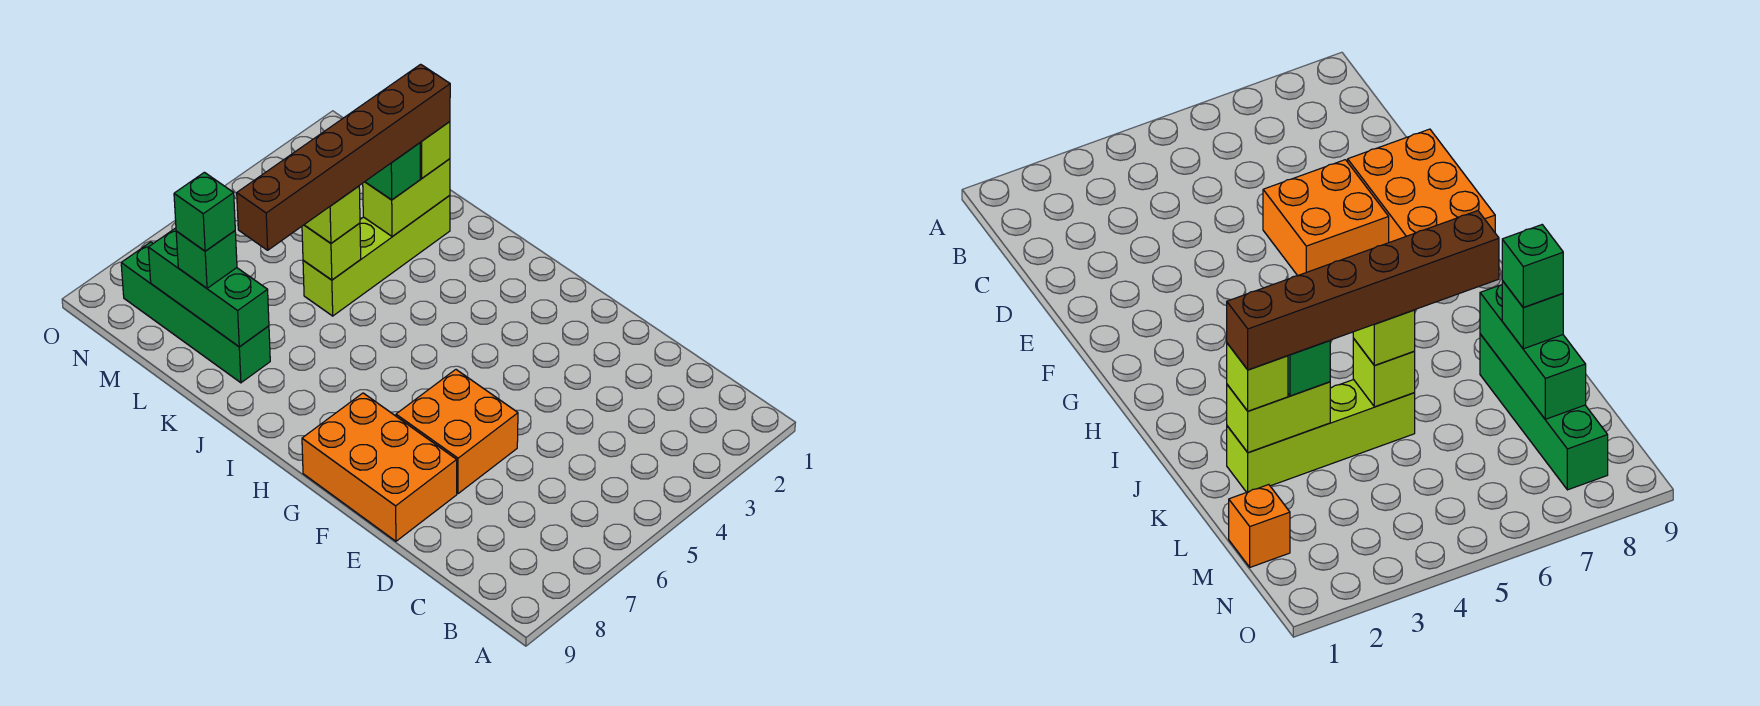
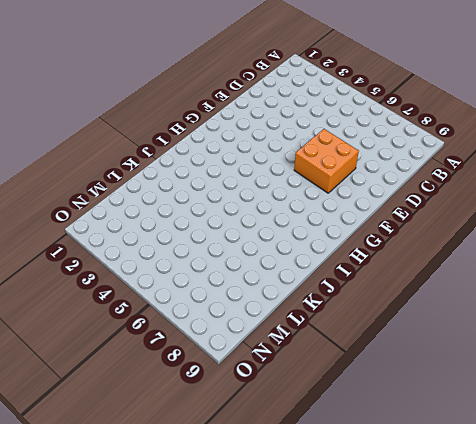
none -> orange 2x3 brick [302,393,457,541]
none -> lime 1x4 brick [303,195,450,316]
none -> green 1x4 brick [121,242,270,383]

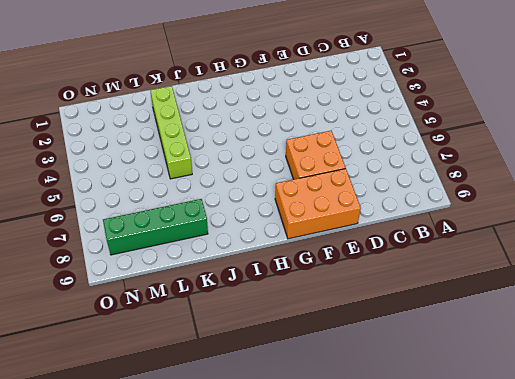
none -> orange 1x1 brick [1229,485,1290,567]
none -> lime 1x2 brick [363,159,450,236]
none -> lime 1x1 brick [302,223,361,280]

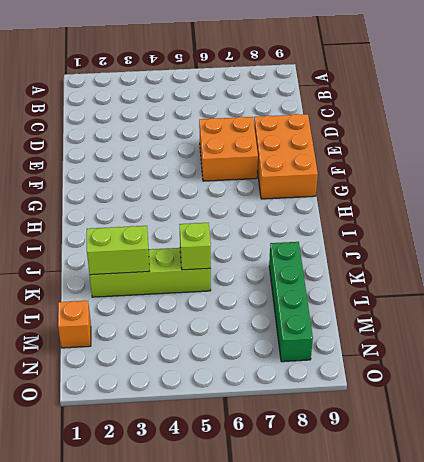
none -> green 1x3 brick [148,228,269,347]
none -> lime 1x1 brick [420,122,450,178]
none -> green 1x1 brick [365,143,420,200]

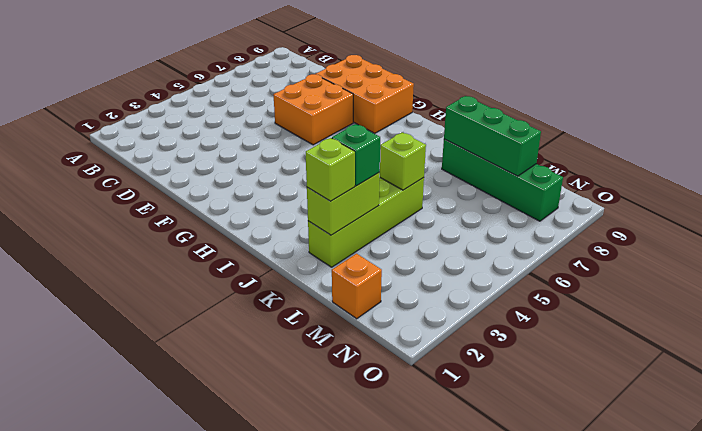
none -> lime 1x1 brick [304,186,360,243]
none -> green 1x1 brick [176,231,237,288]
none -> brown 1x6 brick [237,64,450,250]

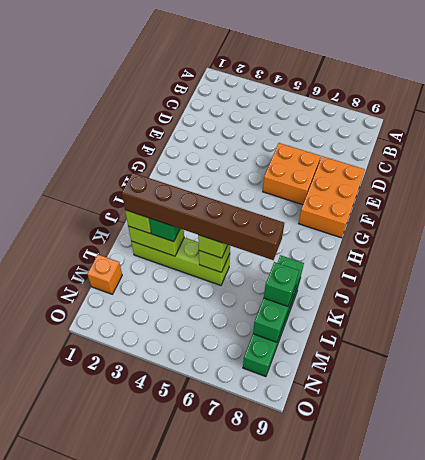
none -> green 1x1 brick [174,172,235,251]

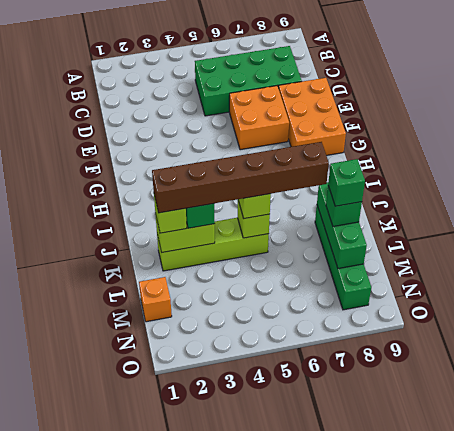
green 2x4 brick [195,46,302,116] -> none

